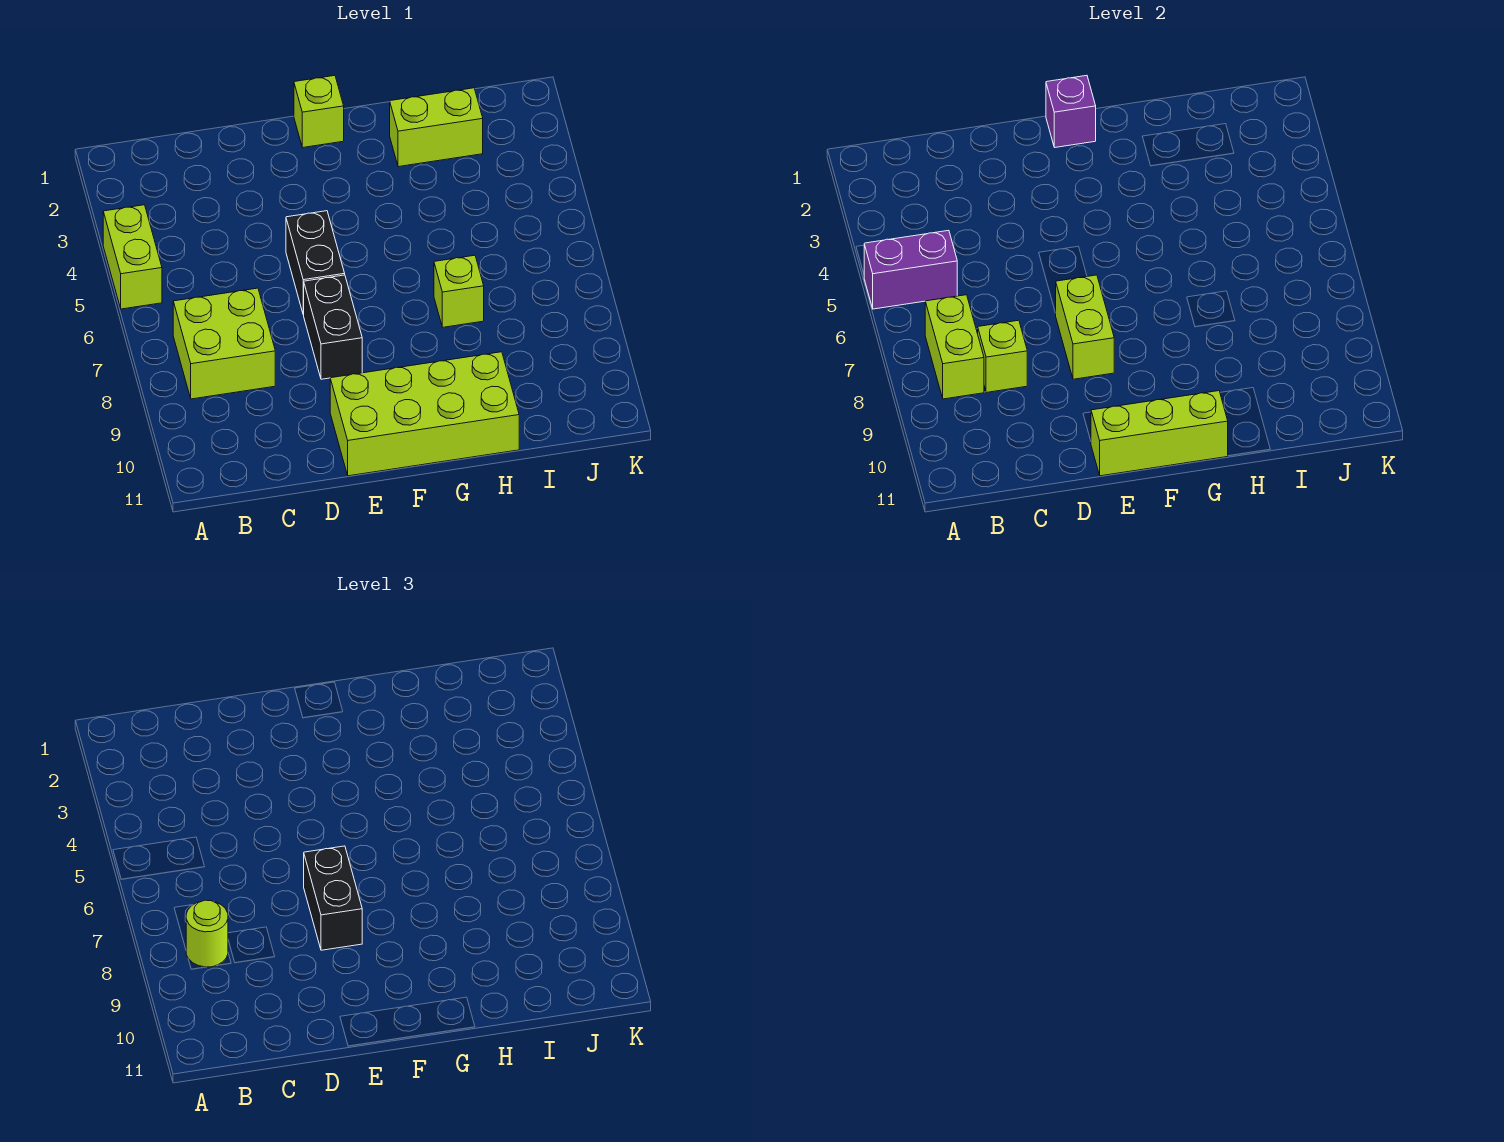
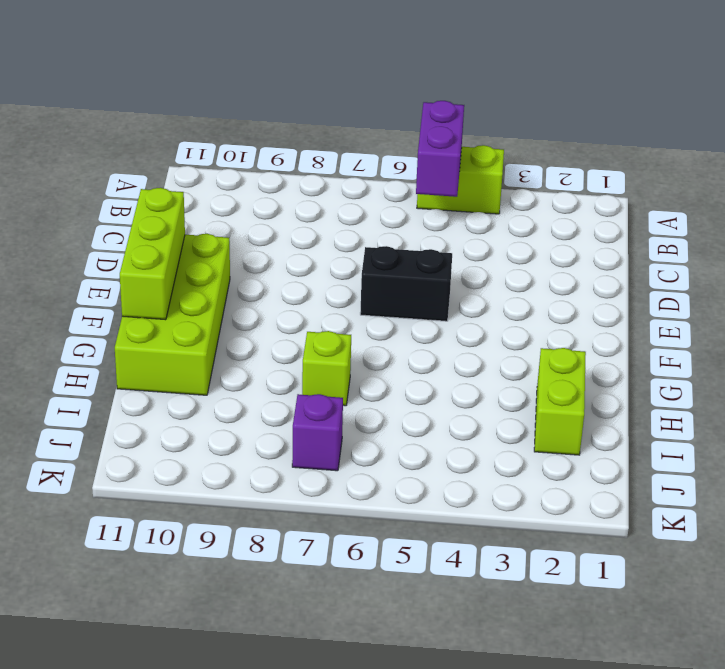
purple 1x1 brick [292,394,343,471] -> purple 1x1 brick moved to [1046,76,1096,147]
none -> lime 2x2 brick [173,288,275,399]
none -> black 1x2 brick [304,275,362,379]
none -> lime 1x1 brick [294,76,344,147]

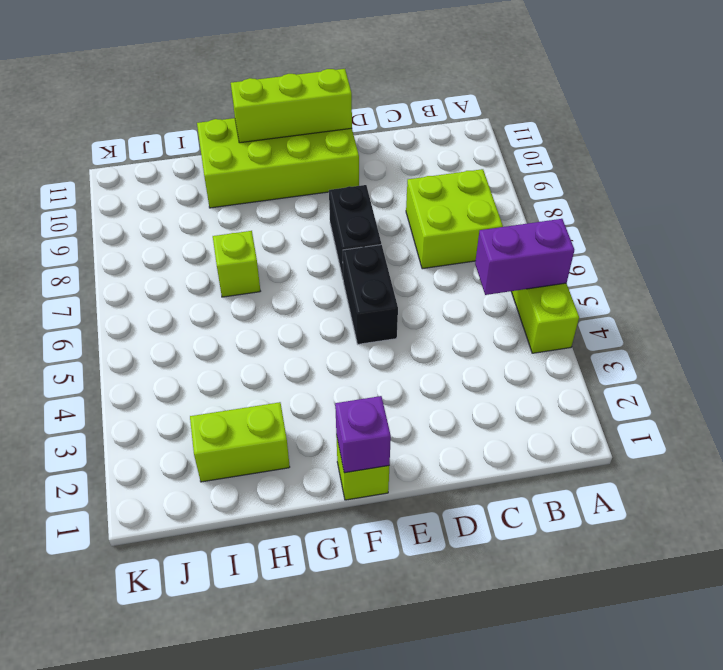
none -> lime 1x2 brick [925,295,984,399]
none -> lime 1x1 brick [978,320,1027,393]
none -> lime 1x2 brick [1056,275,1114,379]

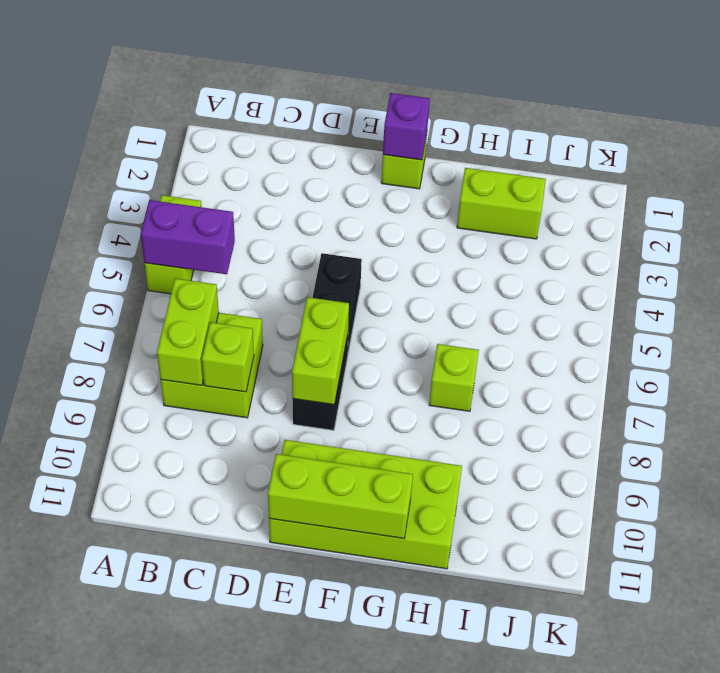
none -> lime 1x1 round brick [186,900,228,967]
none -> black 1x2 brick [304,846,362,950]

